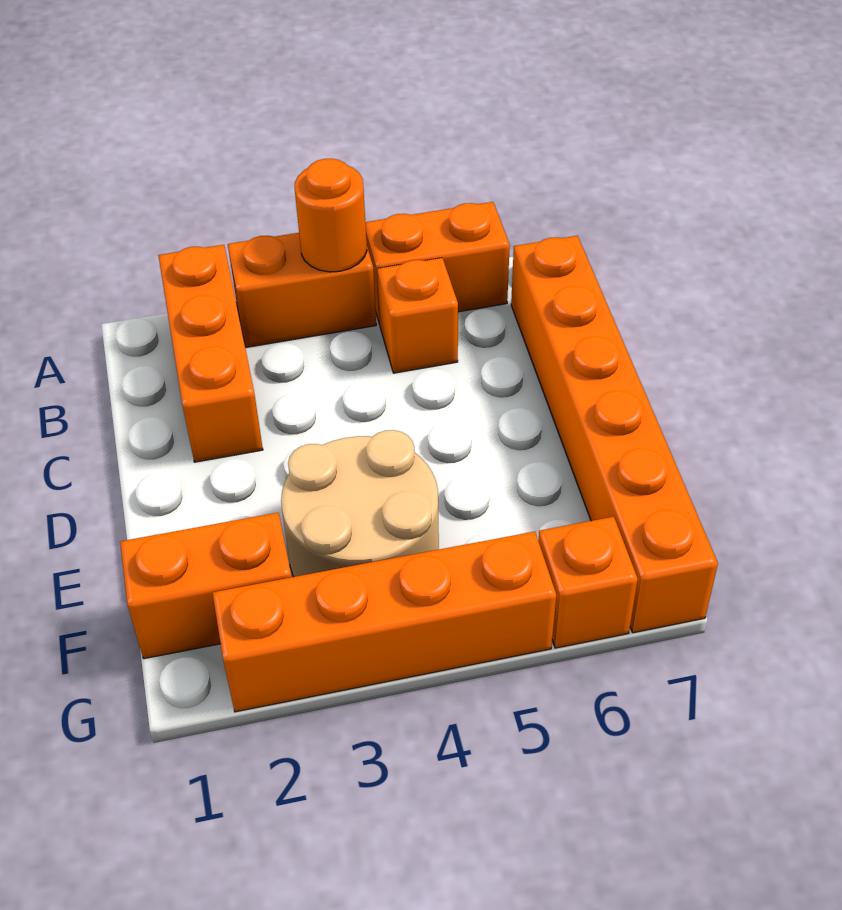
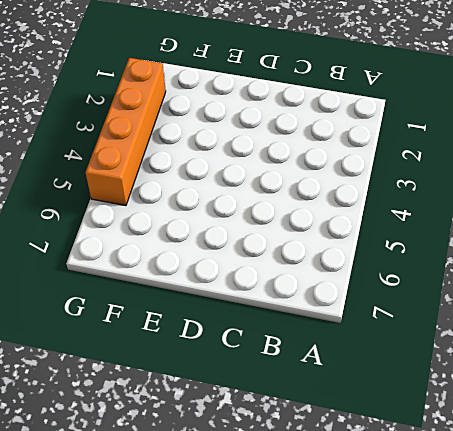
none -> orange 1x3 brick [158,245,263,462]
none -> orange 1x2 brick [228,233,376,347]

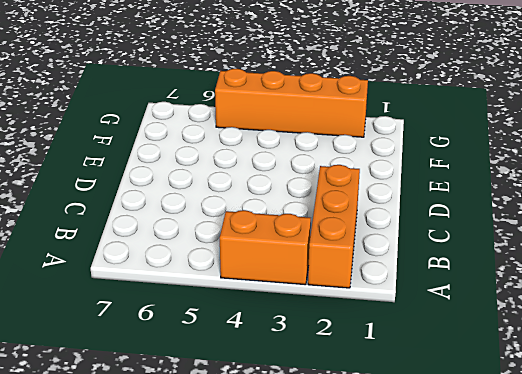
none -> orange 1x2 brick [365,202,510,325]
none -> orange 1x1 brick [377,258,458,373]

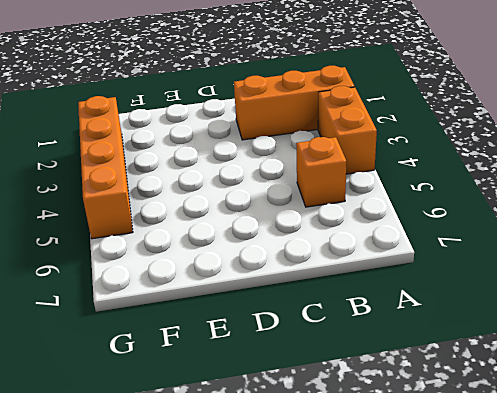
none -> orange 1x2 brick [365,202,510,325]
none -> orange 1x6 brick [511,236,718,633]

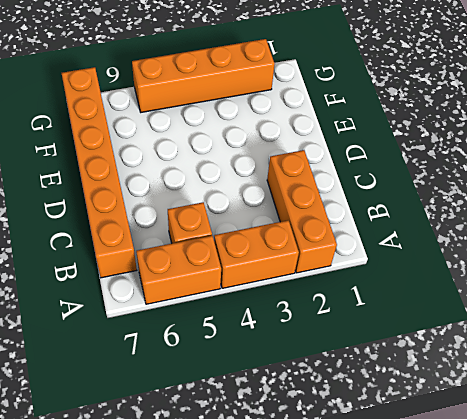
none -> tan 2x2 round brick [281,430,439,577]
none -> orange 1x2 brick [120,513,291,659]

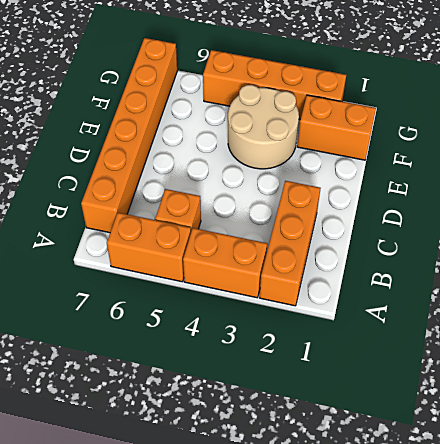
none -> orange 1x1 brick [538,517,638,648]
none -> orange 1x1 round brick [295,159,367,272]

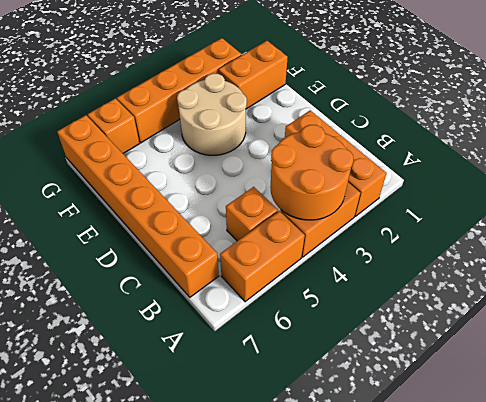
orange 2x2 round brick [270,125,353,220] -> orange 1x1 round brick [295,159,367,272]

